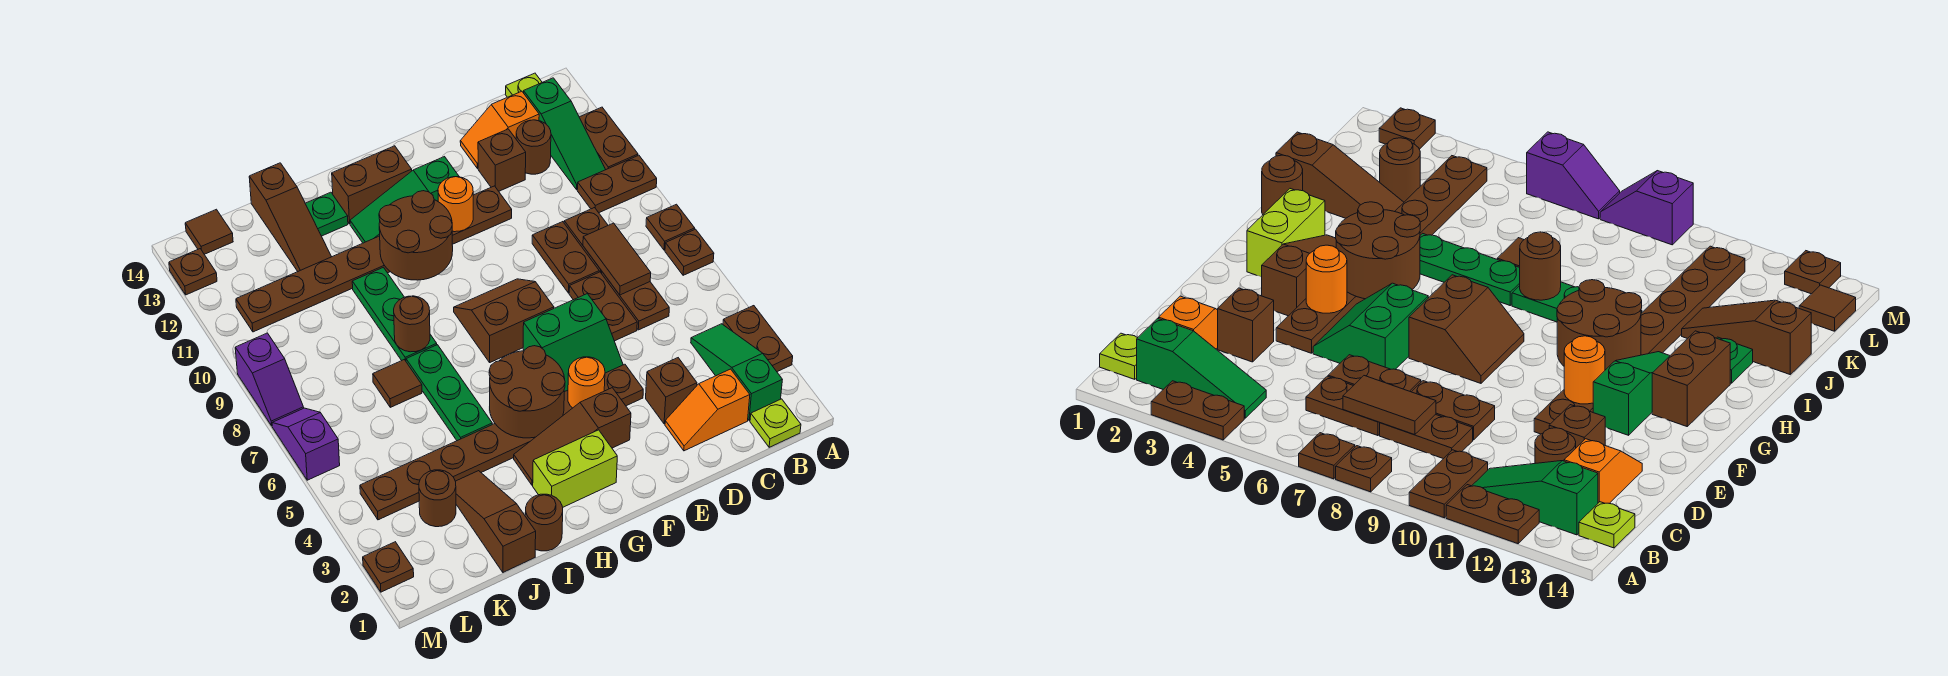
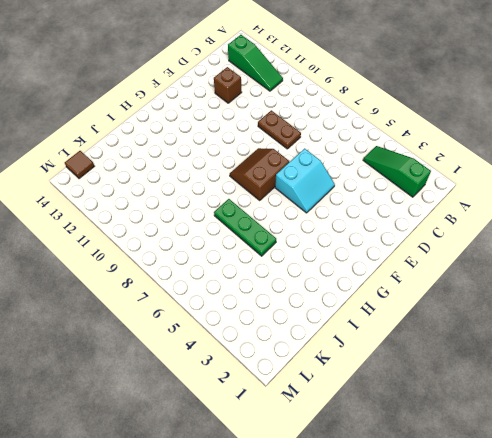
cyan 2x2 slope [275,148,335,213] -> green 2x2 slope [523,294,623,392]
none -> brown 1x2 plate [723,306,793,372]
none -> brown 1x1 plate [665,229,714,275]
none -> brown 1x1 plate [646,204,695,250]
none -> brown 1x2 plate [577,155,657,213]

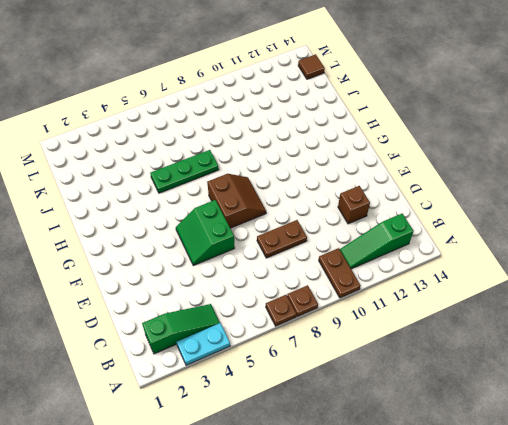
cyan 1x2 plate [176,323,230,365] -> brown 1x2 plate [723,306,793,372]
none -> brown 1x2 plate [579,107,638,169]
none -> lime 1x1 plate [750,399,801,447]
none -> lime 1x1 plate [505,73,542,97]
none -> orange 1x2 slope [665,369,750,451]

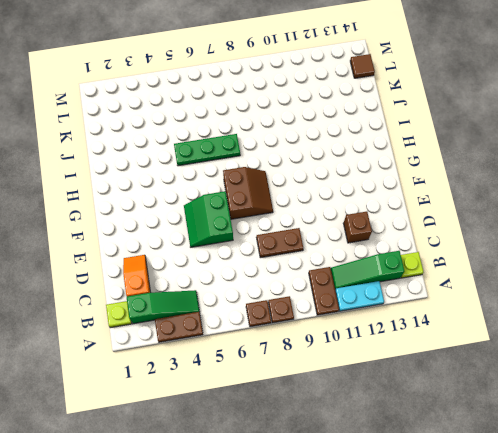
cyan 1x2 plate [335,281,384,311] -> brown 1x2 plate [579,107,638,169]
none -> brown 1x2 plate [602,272,669,330]
none -> brown 1x2 plate [564,208,608,273]
none -> brown 1x1 round brick [516,120,551,174]
none -> orange 1x2 slope [460,91,539,168]

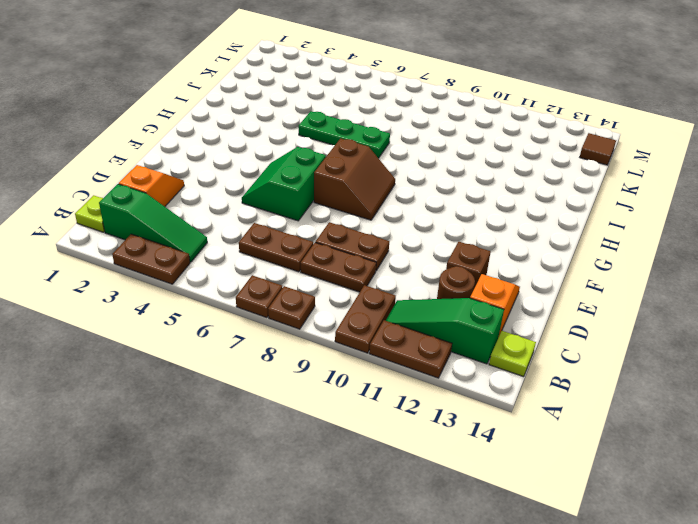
none -> brown 1x1 brick [646,358,697,424]
none -> brown 1x2 plate [569,272,637,341]
none -> brown 1x8 plate [360,364,643,520]
none -> brown 1x8 plate [236,186,512,332]

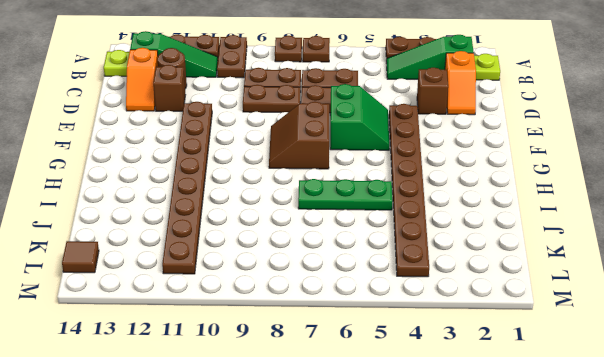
none -> brown 1x3 slope [514,388,631,485]
none -> green 1x3 slope [350,157,459,243]
none -> lime 1x2 brick [533,430,617,507]
none -> brown 1x2 brick [332,146,412,224]

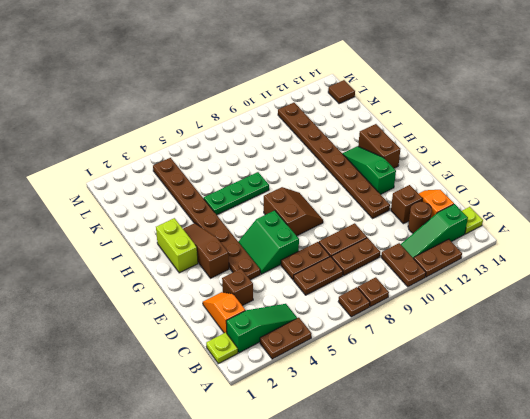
none -> brown 1x1 round brick [525,494,563,551]
none -> green 1x3 plate [352,267,437,361]
none -> green 1x1 plate [305,192,348,236]
none -> brown 1x3 slope [455,471,536,572]

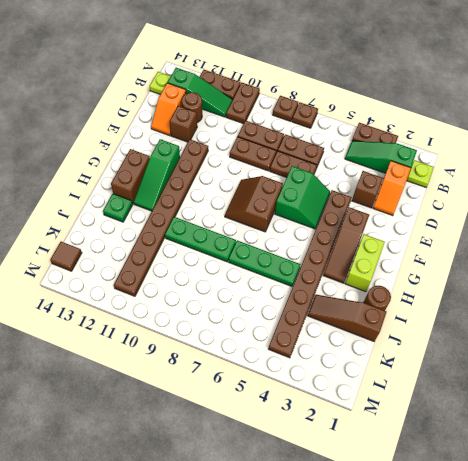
none -> brown 1x1 tile [373,360,422,407]
none -> brown 1x3 slope [249,163,331,271]
none -> brown 1x1 round brick [419,470,456,527]
none -> brown 1x1 plate [363,542,414,592]

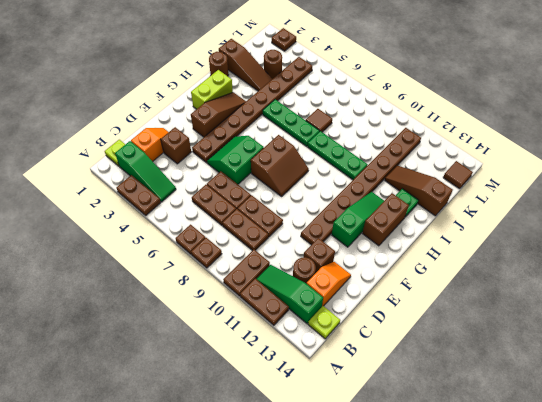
none -> purple 1x2 slope [272,408,340,480]
none -> purple 1x2 slope [235,333,304,426]
none -> brown 1x1 plate [169,249,217,295]
none -> brown 1x2 tile [583,223,651,295]

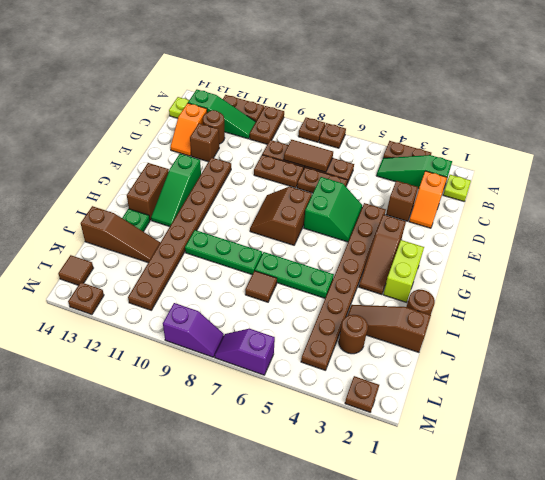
none -> orange 1x1 round brick [568,357,605,408]
none -> orange 1x1 round brick [438,177,473,232]
none -> brown 2x2 round brick [489,346,565,438]
none -> brown 2x2 round brick [379,191,453,280]

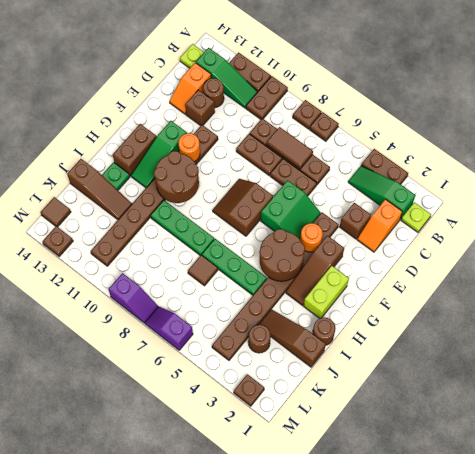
none -> brown 1x1 round brick [394,296,430,352]

